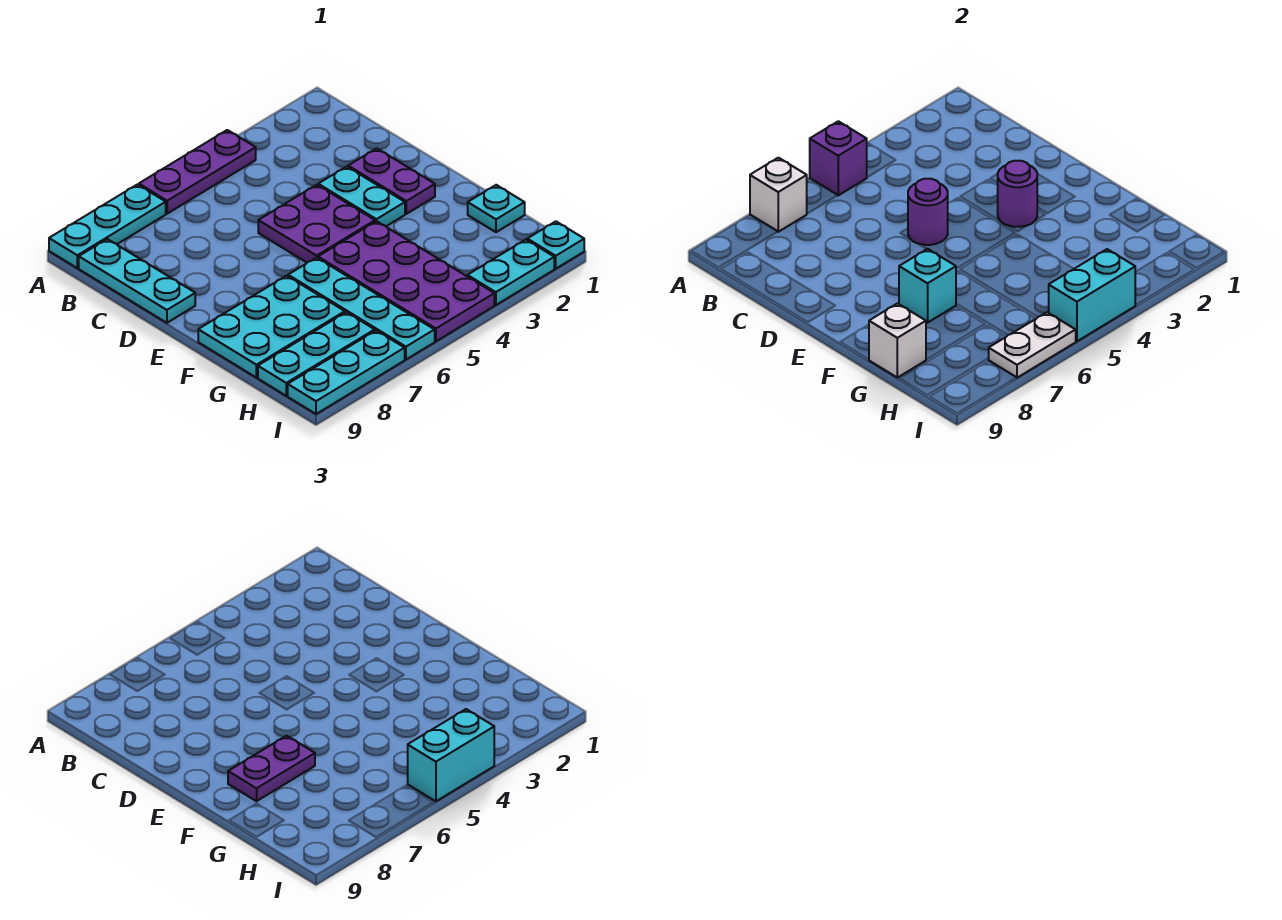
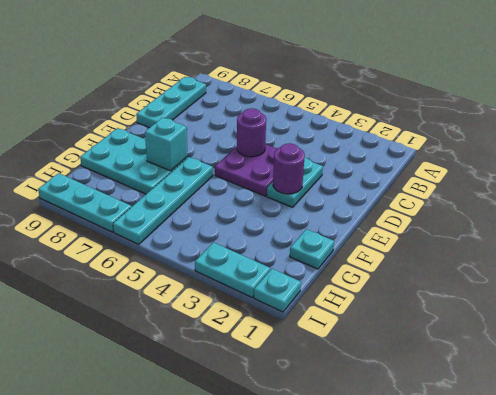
none -> purple 1x3 plate [139,130,256,214]
none -> cyan 1x3 plate [49,185,166,268]
none -> purple 1x2 plate [348,148,435,214]

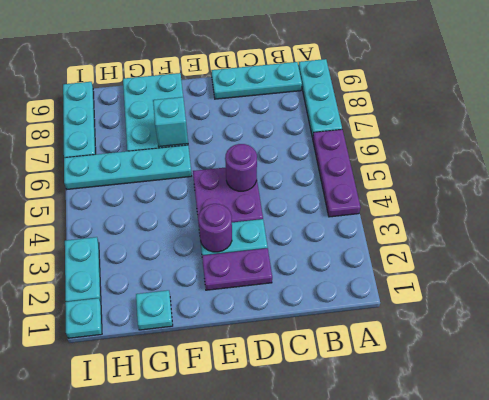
none -> purple 2x4 plate [318,221,494,341]
none -> cyan 1x3 plate [258,312,375,396]
none -> purple 1x1 brick [810,121,867,195]

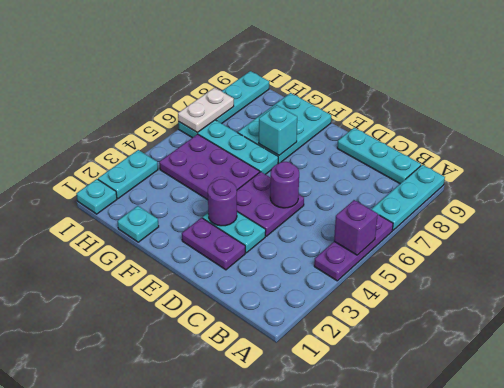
purple 2x3 plate [159,134,260,200] -> purple 2x4 plate [318,221,494,341]
none -> cyan 1x3 plate [258,312,375,396]
none -> white 1x1 brick [750,158,807,232]
none -> white 1x1 brick [869,303,926,378]

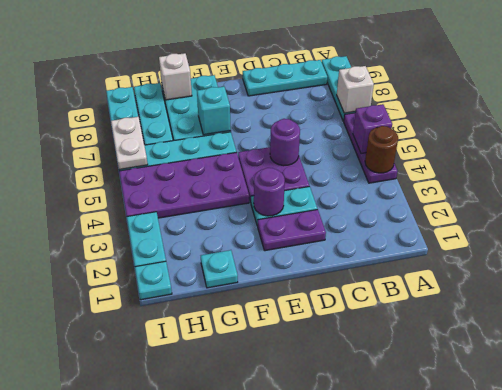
brown 1x1 round brick [365,126,398,173] -> none
none -> cyan 1x2 brick [1049,249,1135,341]
none -> purple 1x2 plate [228,736,315,801]
none -> cyan 1x2 brick [408,709,494,801]

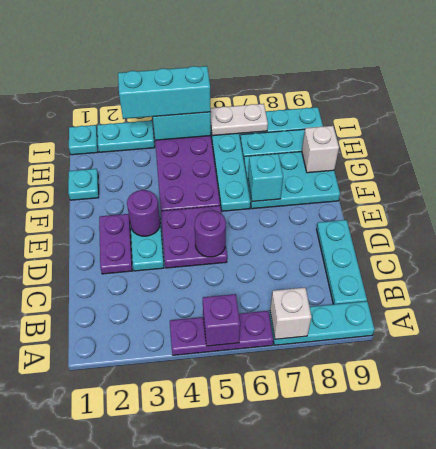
cyan 1x3 brick [118,66,211,119] -> cyan 1x2 brick [408,709,494,801]
none -> purple 1x2 plate [228,736,315,801]

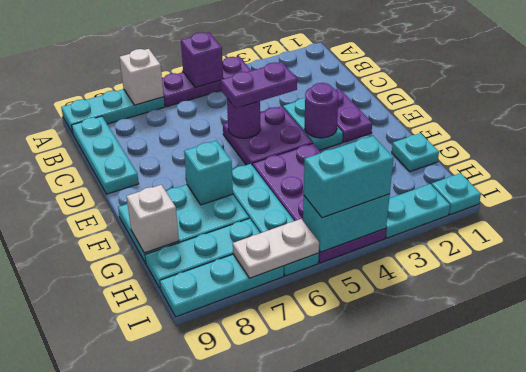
purple 1x2 plate [220,62,297,108] -> purple 1x2 plate moved to [228,736,315,801]

